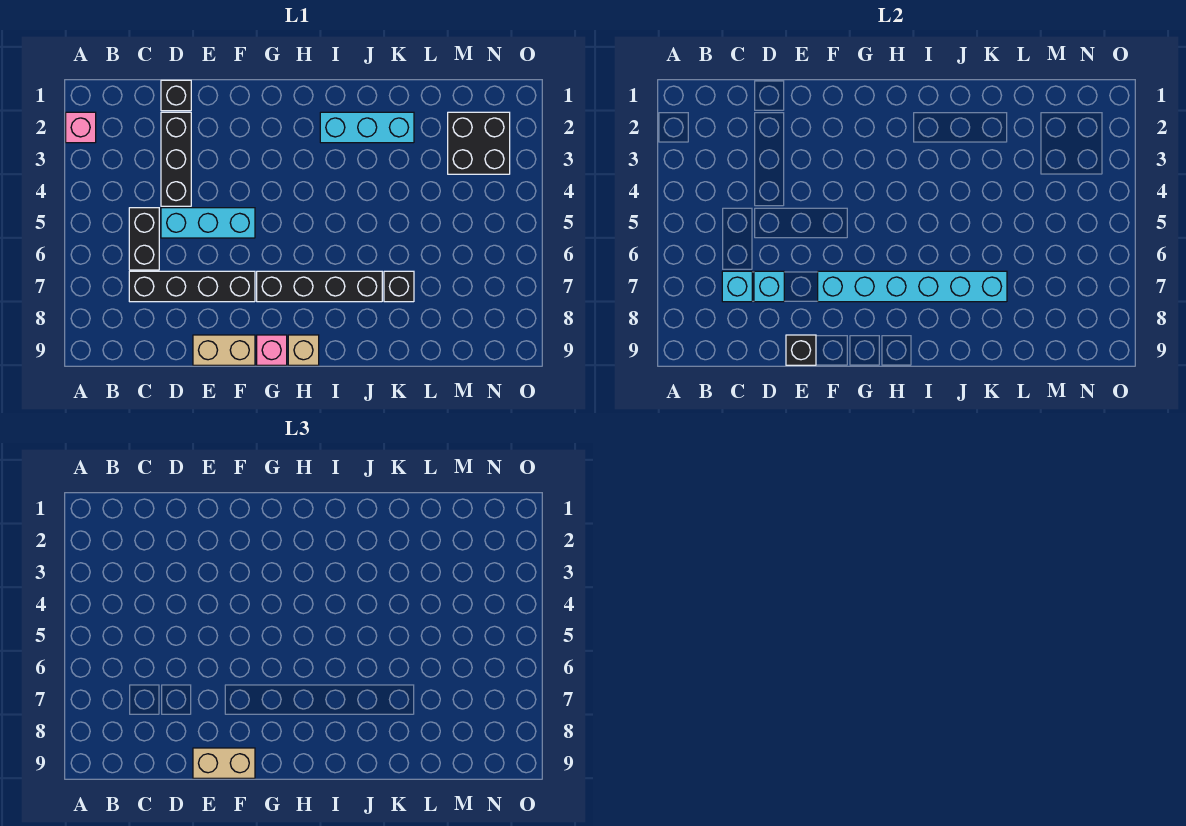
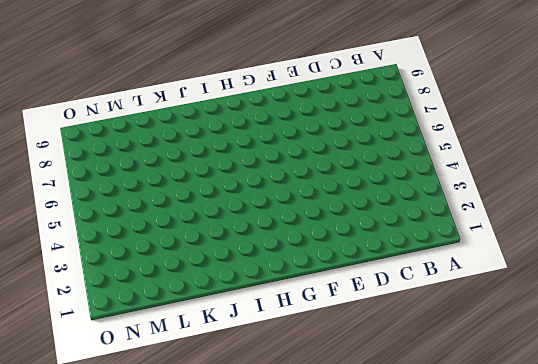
none -> pink 1x1 brick [66,112,96,143]
none -> black 1x2 brick [129,208,159,270]
none -> black 1x4 brick [129,271,255,302]

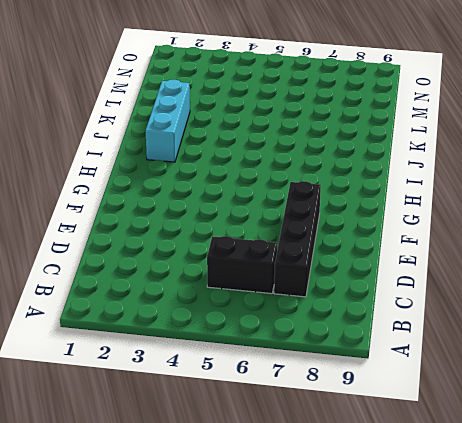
none -> pink 1x1 brick [66,112,96,143]
none -> black 1x1 brick [161,80,191,111]
none -> black 1x3 brick [161,112,191,206]

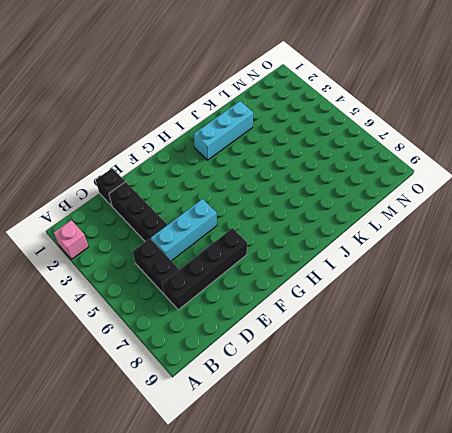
none -> tan 1x2 brick [193,335,255,365]
none -> black 1x4 brick [257,271,382,302]
none -> pink 1x1 brick [257,335,287,365]

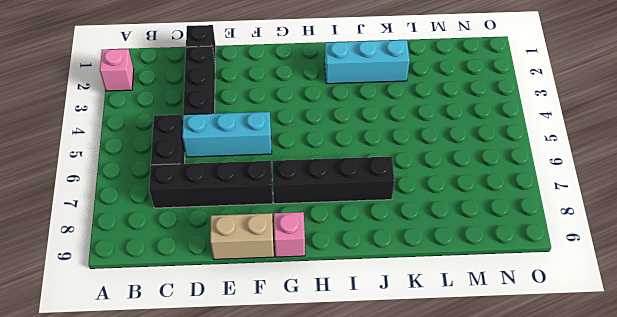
none -> tan 1x1 brick [288,335,319,365]
none -> black 1x1 brick [384,271,414,302]
none -> black 2x2 brick [448,112,510,174]

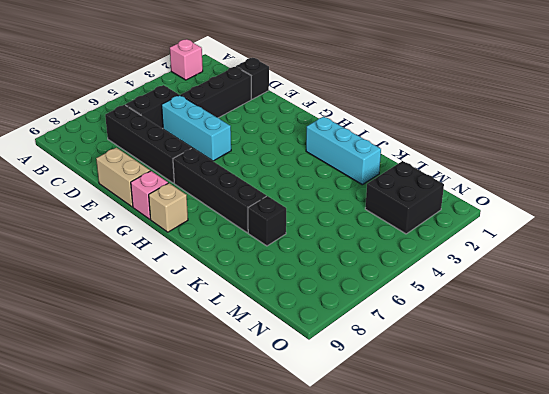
none -> cyan 1x1 brick [722,271,752,302]
none -> cyan 1x1 brick [754,271,784,302]
none -> black 1x1 brick [786,335,816,365]

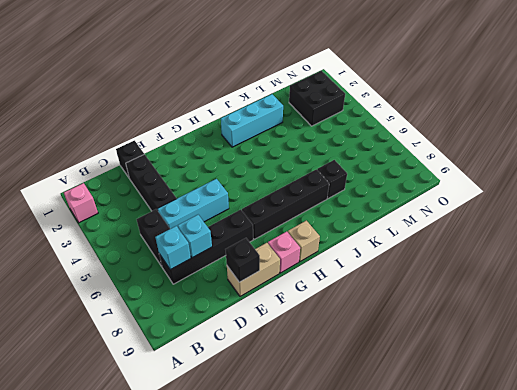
none -> cyan 1x6 brick [818,271,1007,302]
none -> tan 1x2 brick [193,748,255,778]

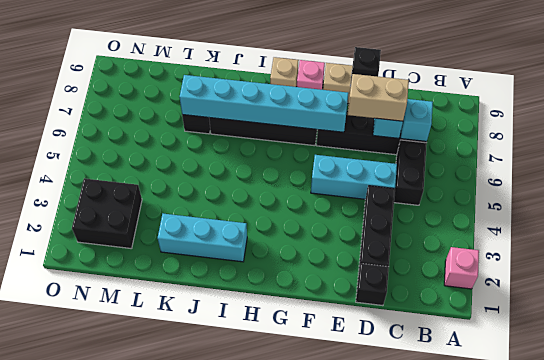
tan 1x2 brick [348,74,409,121] -> tan 1x2 brick moved to [193,748,255,778]

